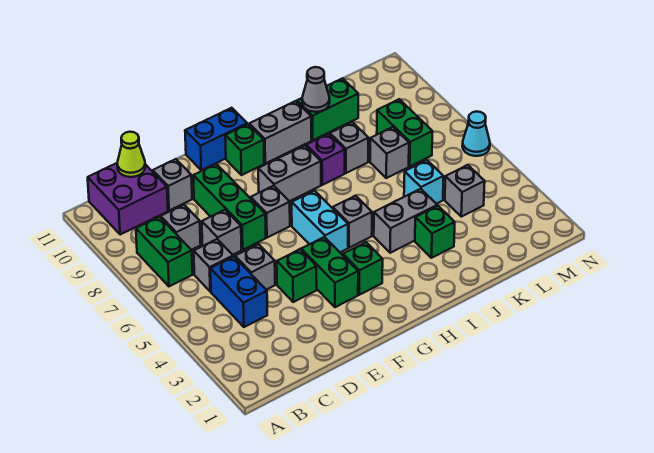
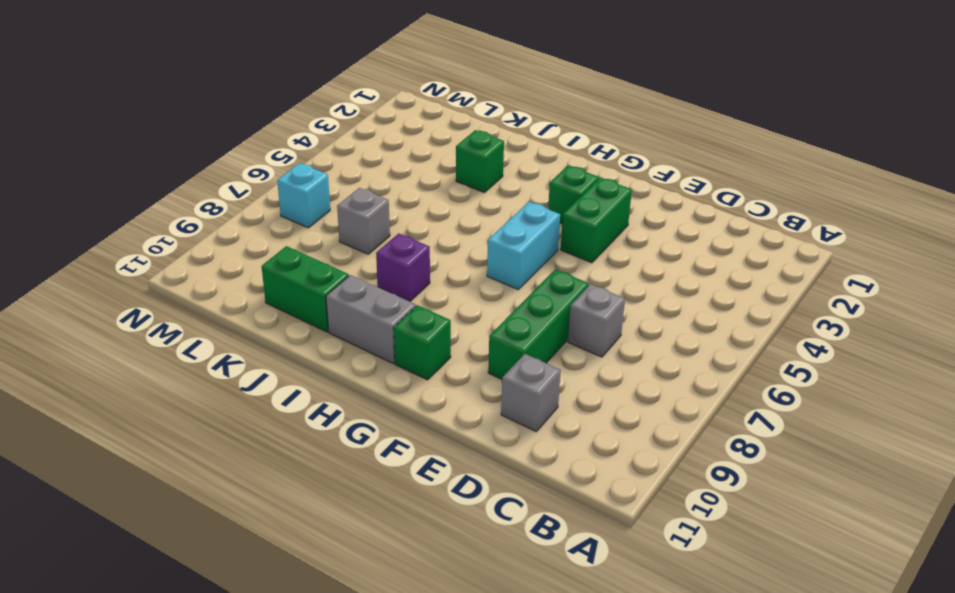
cyan 1x1 brick [277,163,330,228] -> cyan 1x1 brick moved to [404,160,444,204]
none -> green 1x2 brick [136,217,192,286]
none -> purple 2x2 brick [88,163,168,235]
none -> blue 1x2 brick [210,256,267,327]
none -> grey 1x1 brick [194,239,233,292]

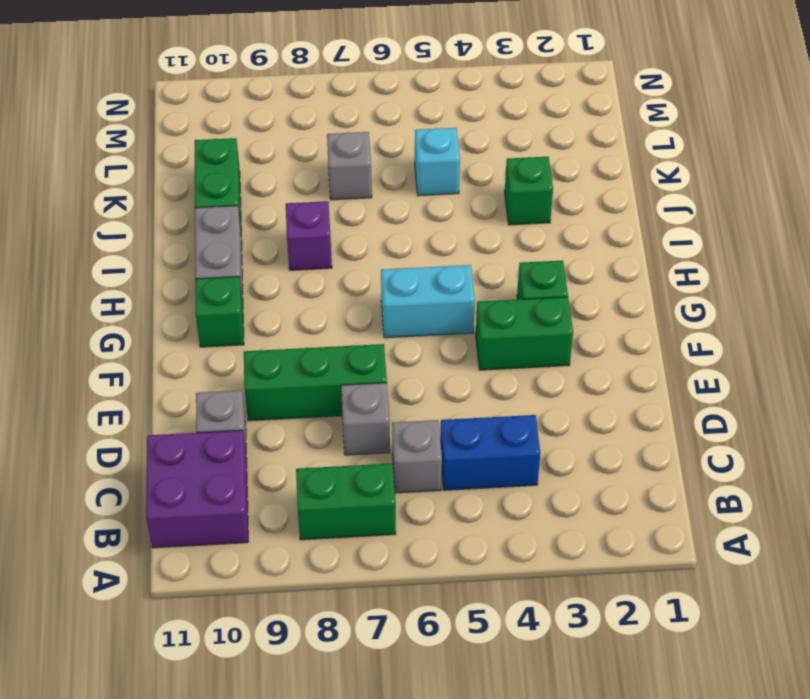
none -> grey 1x1 brick [161,205,201,250]
none -> grey 1x1 brick [235,244,275,290]
none -> green 1x1 brick [277,249,317,302]
none -> grey 1x1 brick [251,186,290,238]

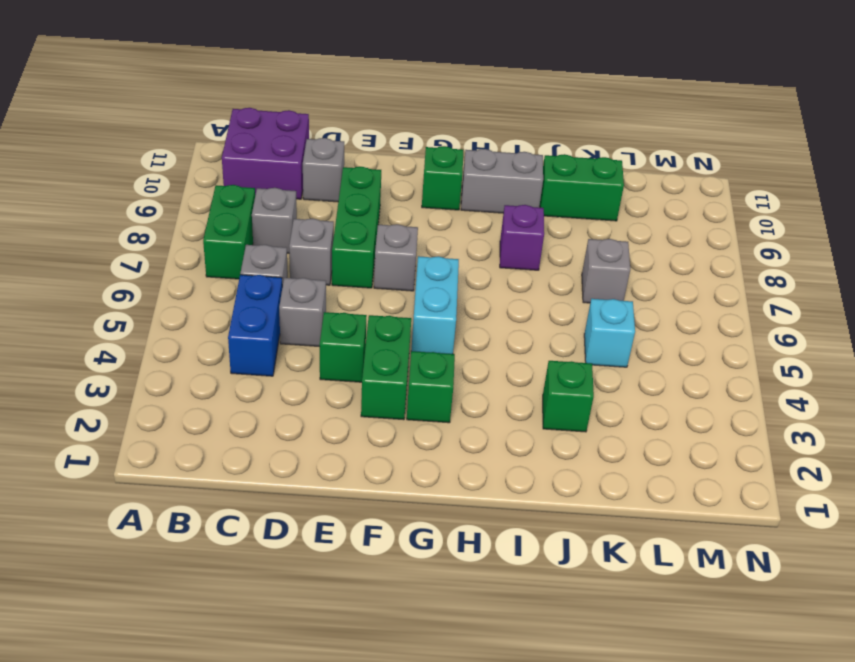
none -> blue 1x2 brick [185,108,247,170]
none -> grey 1x2 brick [258,146,321,201]
none -> grey 1x1 brick [333,196,372,248]
none -> grey 1x2 brick [374,189,437,253]

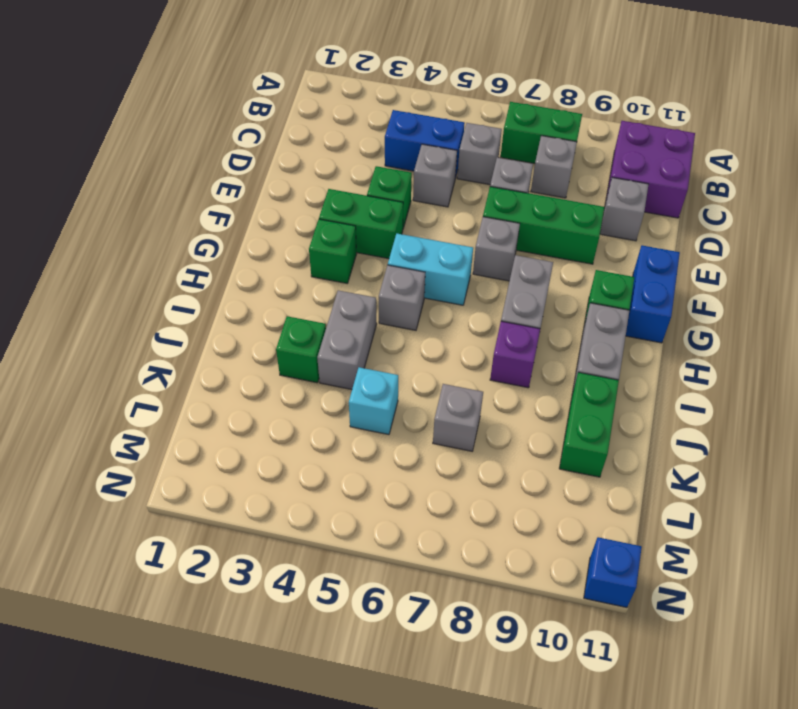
blue 1x1 brick [584,537,642,607] -> none
none -> grey 1x1 brick [330,122,369,173]
none -> grey 1x1 brick [445,165,485,217]
none -> green 1x2 brick [377,99,433,166]
none -> cyan 1x1 cone [462,112,490,156]

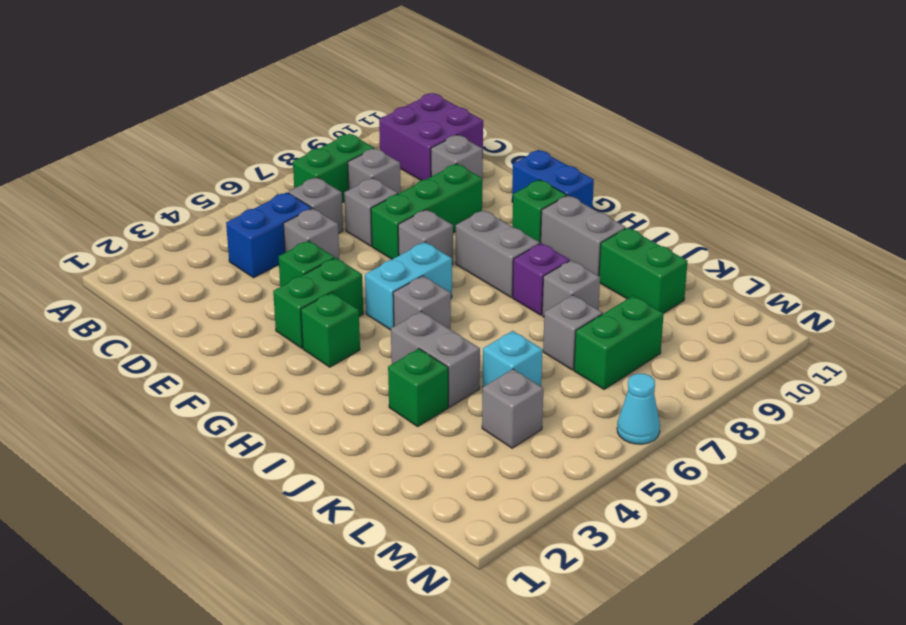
none -> lime 1x1 cone [117,132,145,177]
none -> grey 1x1 cone [302,67,330,112]

